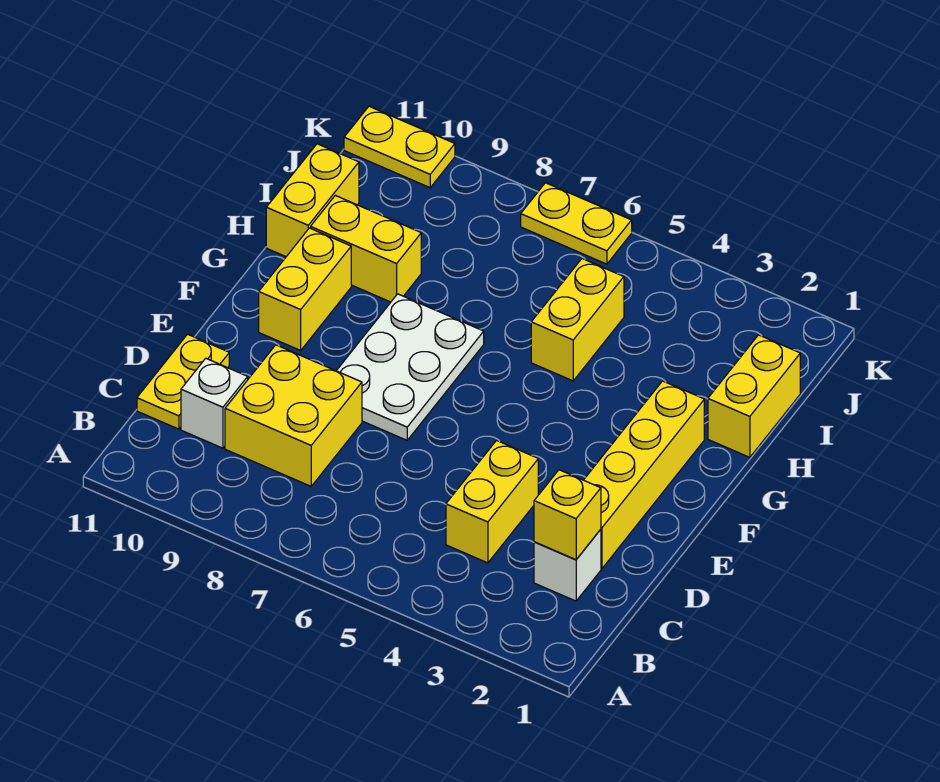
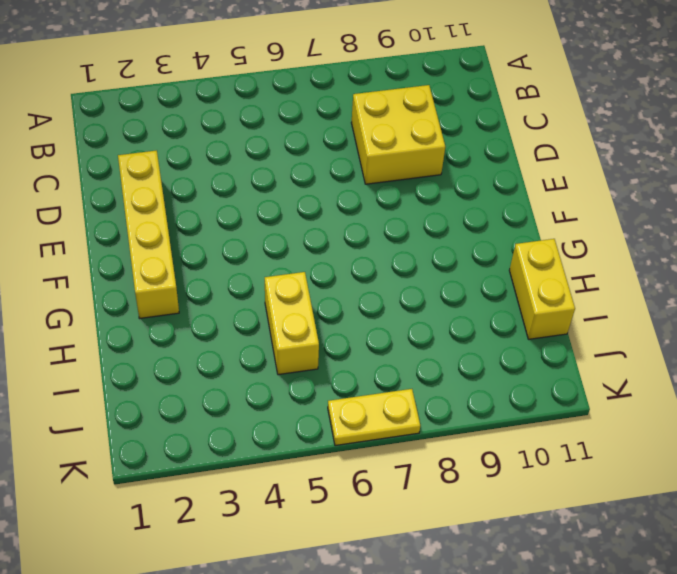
none -> white 1x1 brick [534,529,601,601]
none -> yellow 1x2 brick [446,440,538,563]
none -> white 1x1 brick [181,358,248,448]

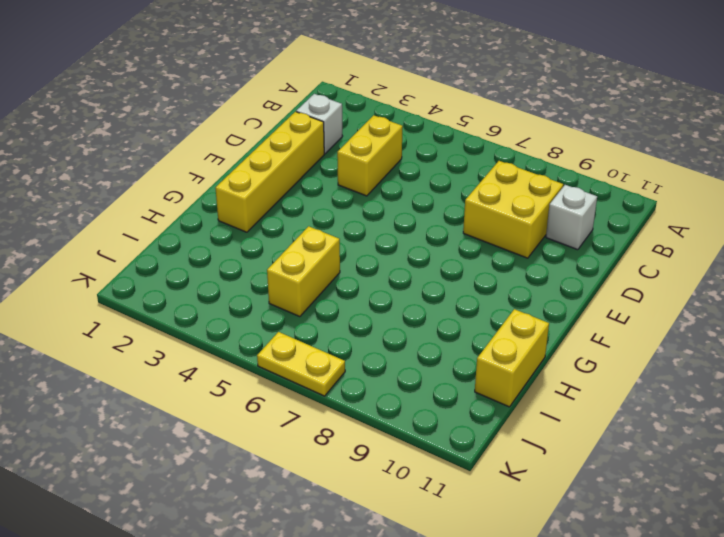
none -> yellow 1x2 plate [137,334,229,429]
none -> white 2x3 plate [337,294,484,440]
none -> yellow 1x2 brick [259,228,351,350]

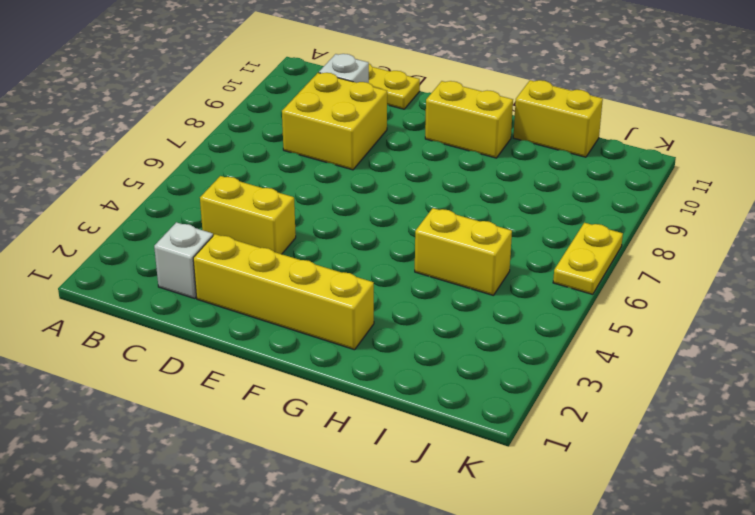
none -> white 2x3 plate [337,294,484,440]
none -> yellow 1x2 brick [708,335,800,457]
none -> yellow 1x2 brick [311,195,421,302]

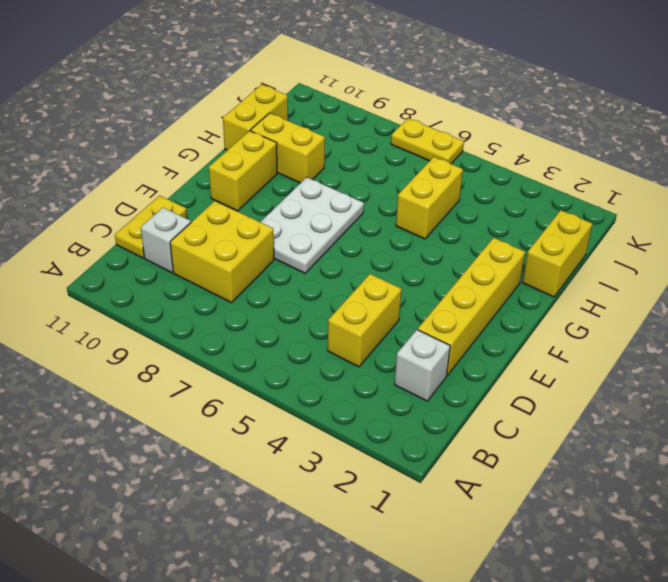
none -> yellow 1x2 plate [344,106,455,188]
none -> yellow 1x1 brick [534,470,601,560]

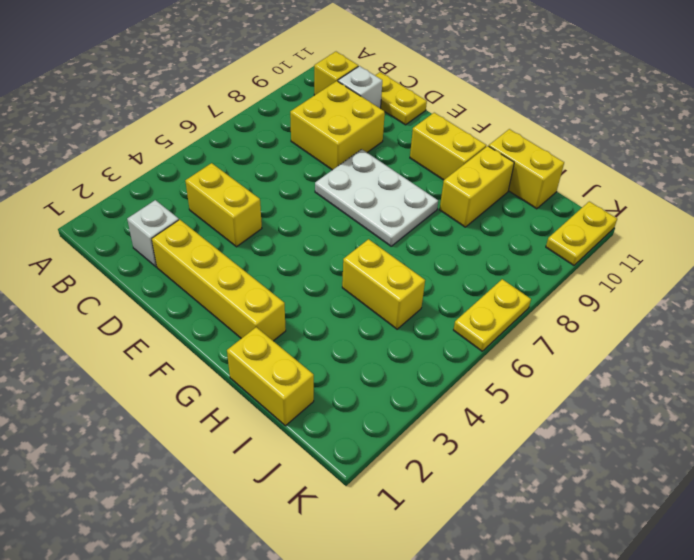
yellow 1x1 brick [314,52,358,95] -> yellow 1x1 brick moved to [534,470,601,560]

